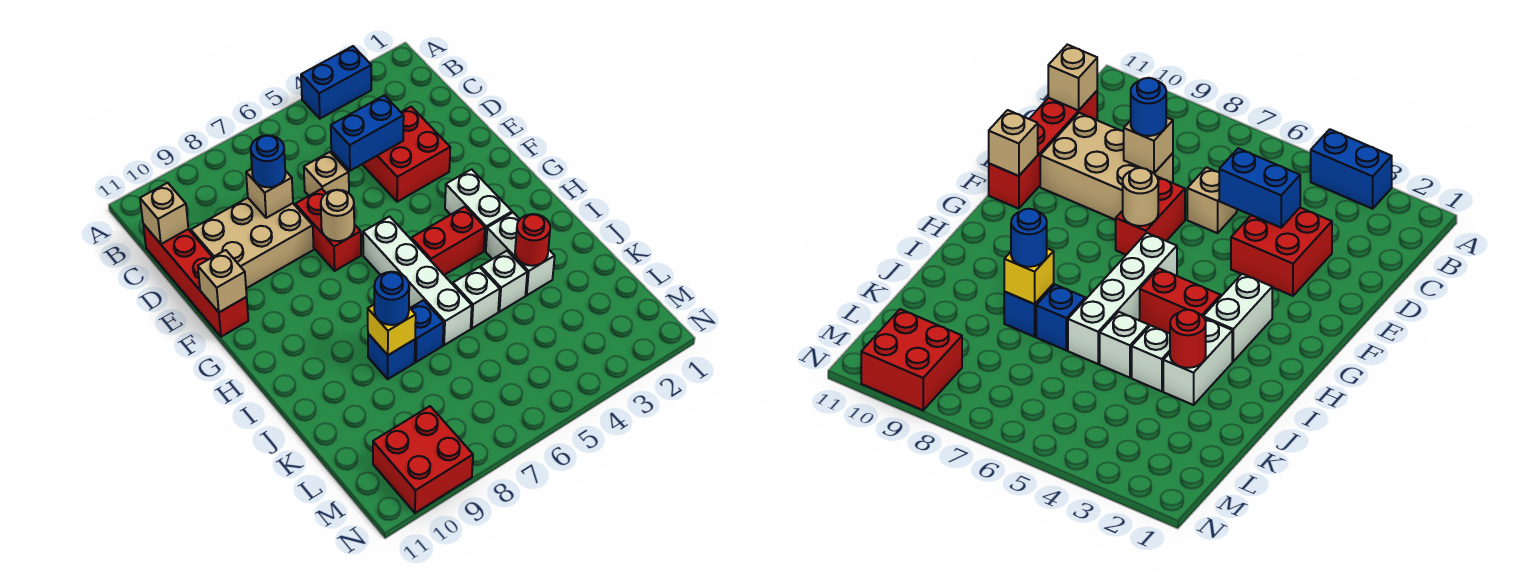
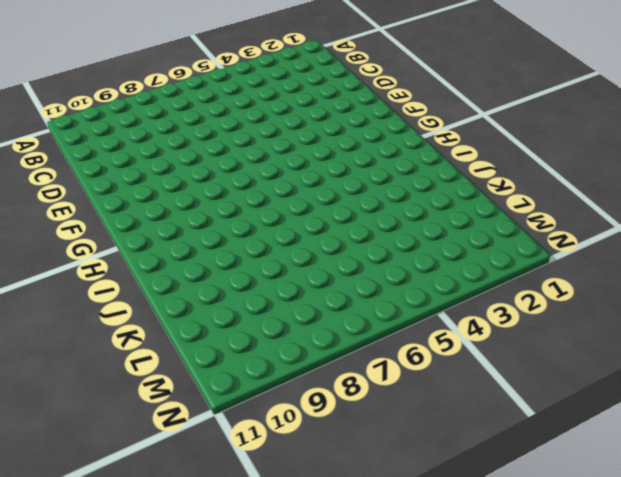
none -> blue 1x2 brick [301,46,371,118]
none -> red 1x4 brick [143,224,248,337]
none -> red 2x2 brick [362,107,450,202]

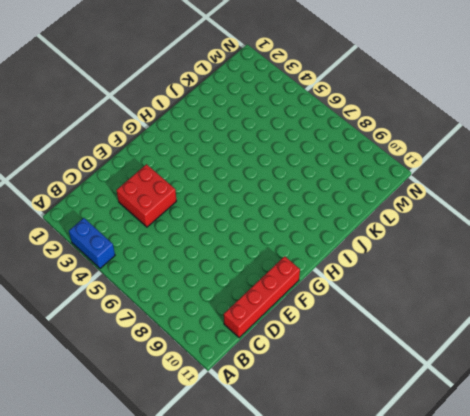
none -> tan 1x1 brick [304,152,349,196]
none -> tan 2x3 brick [191,198,314,288]
none -> red 1x2 brick [295,189,361,271]

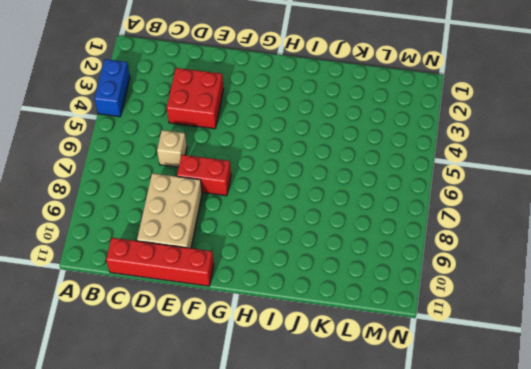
none -> white 1x2 brick [445,169,512,251]
none -> white 1x4 brick [363,217,472,345]
none -> red 1x2 brick [411,207,485,275]

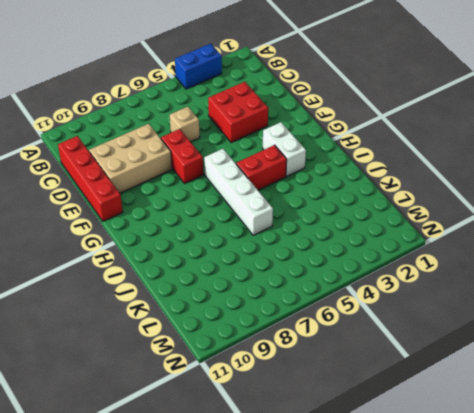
none -> white 1x2 brick [486,213,555,295]
none -> white 1x1 brick [481,251,527,312]
none -> white 1x1 brick [453,267,500,328]

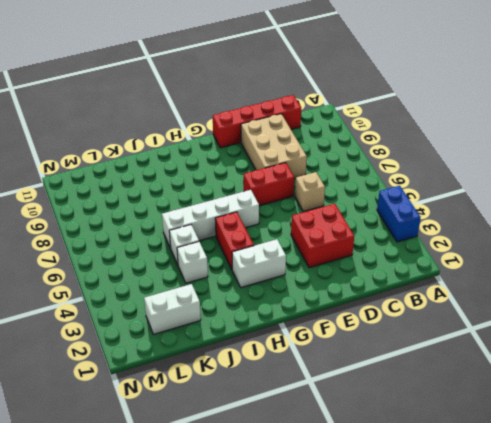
white 1x2 brick [144,284,201,334] -> white 1x2 brick moved to [486,213,555,295]
none -> blue 1x1 brick [410,300,444,362]
none -> blue 1x1 brick [368,334,415,379]
none -> red 2x2 brick [373,406,473,513]

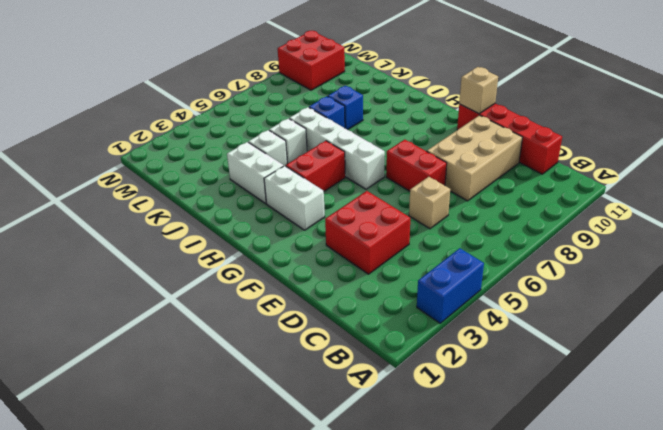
none -> tan 1x1 brick [140,183,188,244]
none -> blue 1x2 brick [331,95,404,171]
none -> tan 1x1 brick [246,169,293,218]

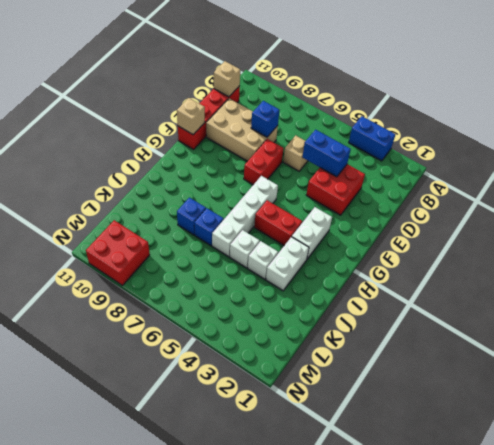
blue 1x1 brick [251,101,279,137] -> tan 1x1 brick [246,169,293,218]
none -> tan 1x1 round brick [321,190,354,241]
none -> red 1x1 round brick [515,214,550,266]
none -> yellow 1x1 brick [368,305,416,355]

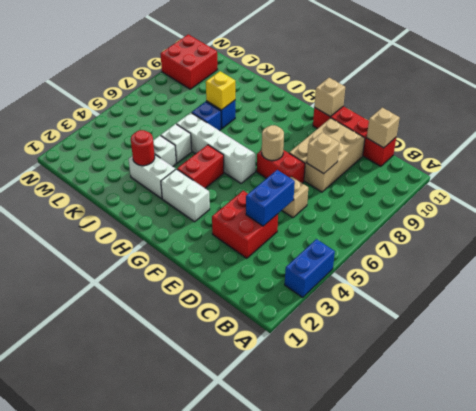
none -> blue 1x1 round brick [251,136,285,187]
none -> blue 1x1 round brick [374,272,409,325]

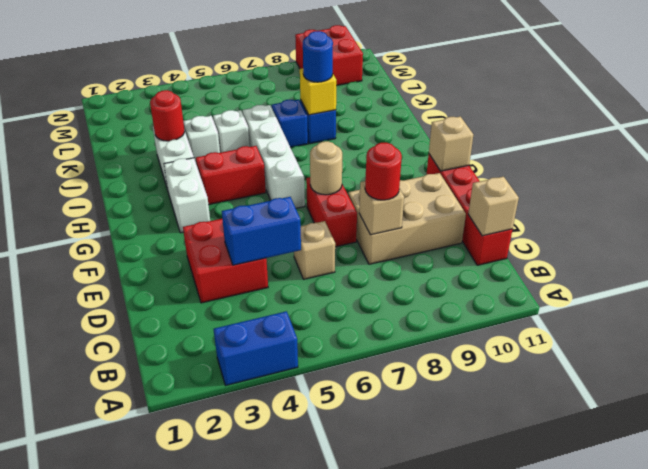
red 1x1 round brick [365,143,402,200] -> blue 1x1 round brick [251,136,285,187]

